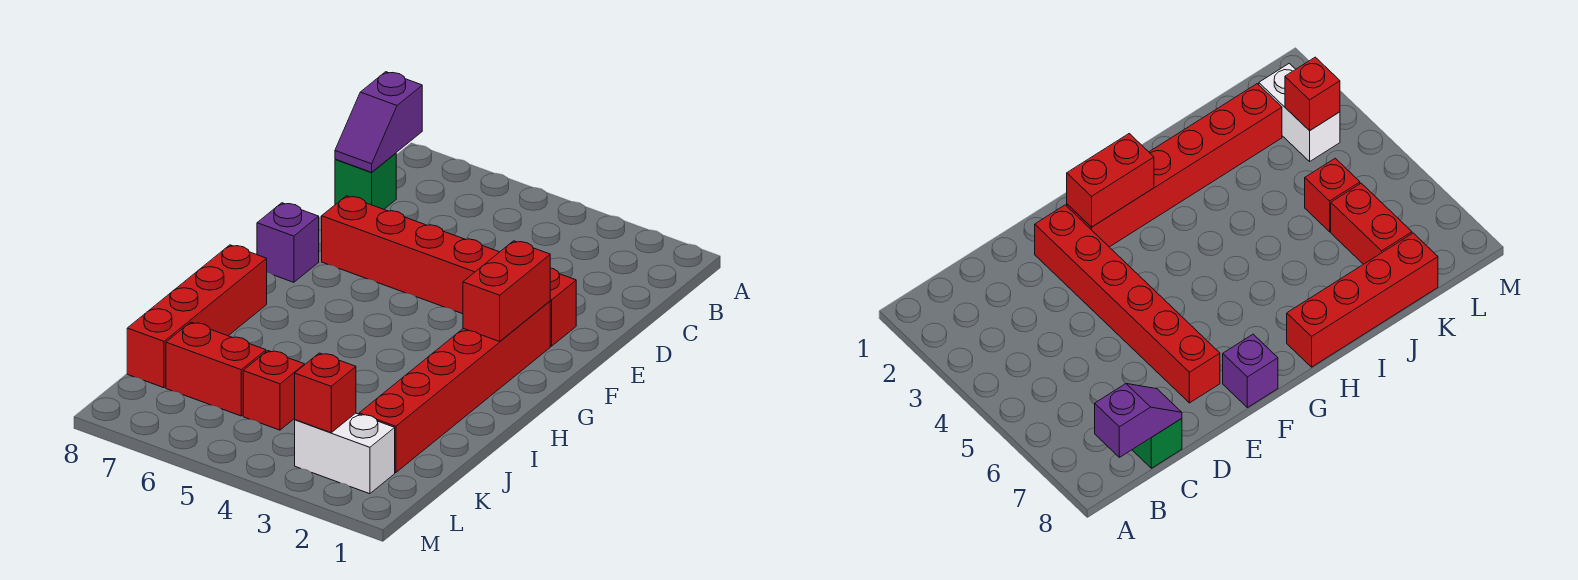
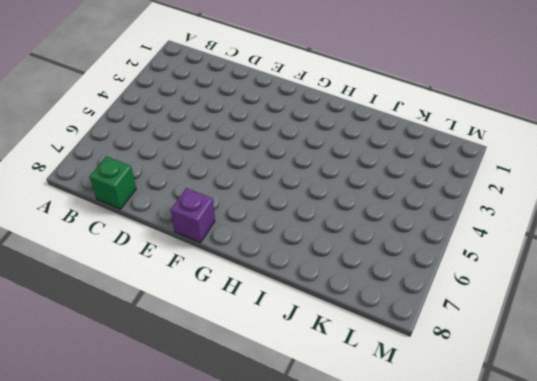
none -> red 1x6 brick [322,196,576,346]
none -> red 1x6 brick [359,301,550,473]

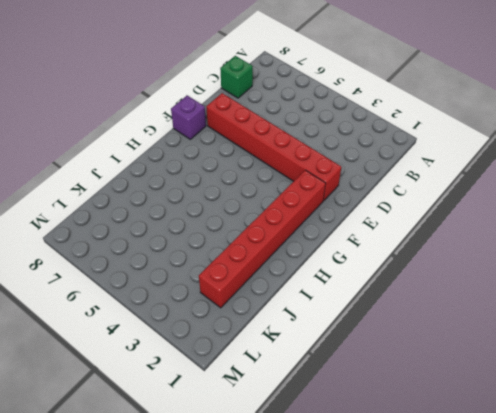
none -> red 1x4 brick [127,245,267,388]
none -> red 1x1 brick [243,351,305,430]

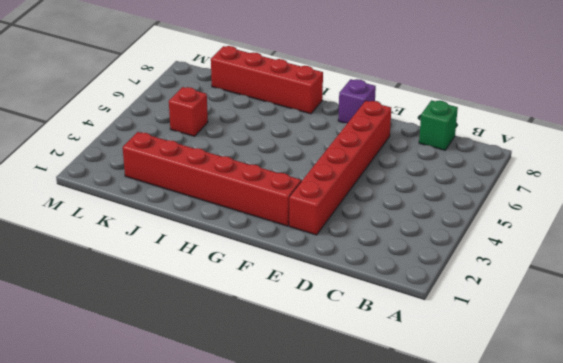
none -> red 1x2 brick [166,322,266,416]
none -> white 1x2 brick [295,413,395,494]

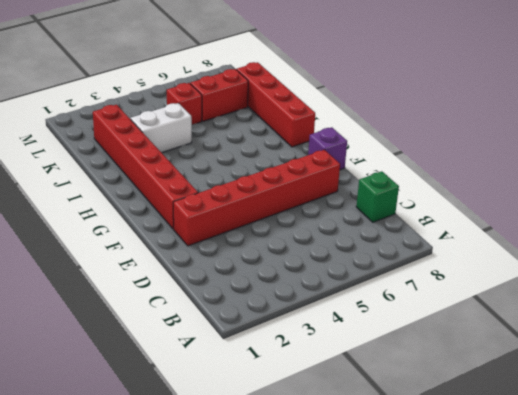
white 1x2 brick [130,103,192,153] -> white 1x2 brick moved to [295,413,395,494]
none -> purple 1x2 slope [335,72,422,172]
none -> red 1x2 brick [463,241,550,341]

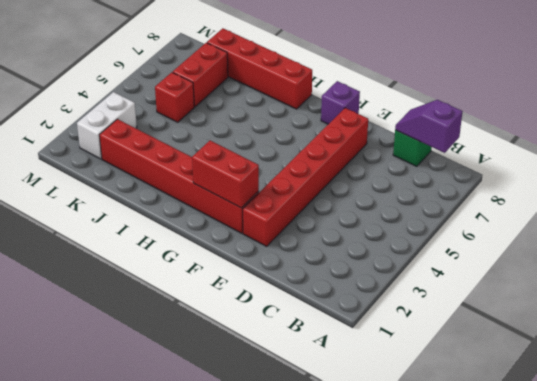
none -> red 1x1 brick [295,353,356,433]

